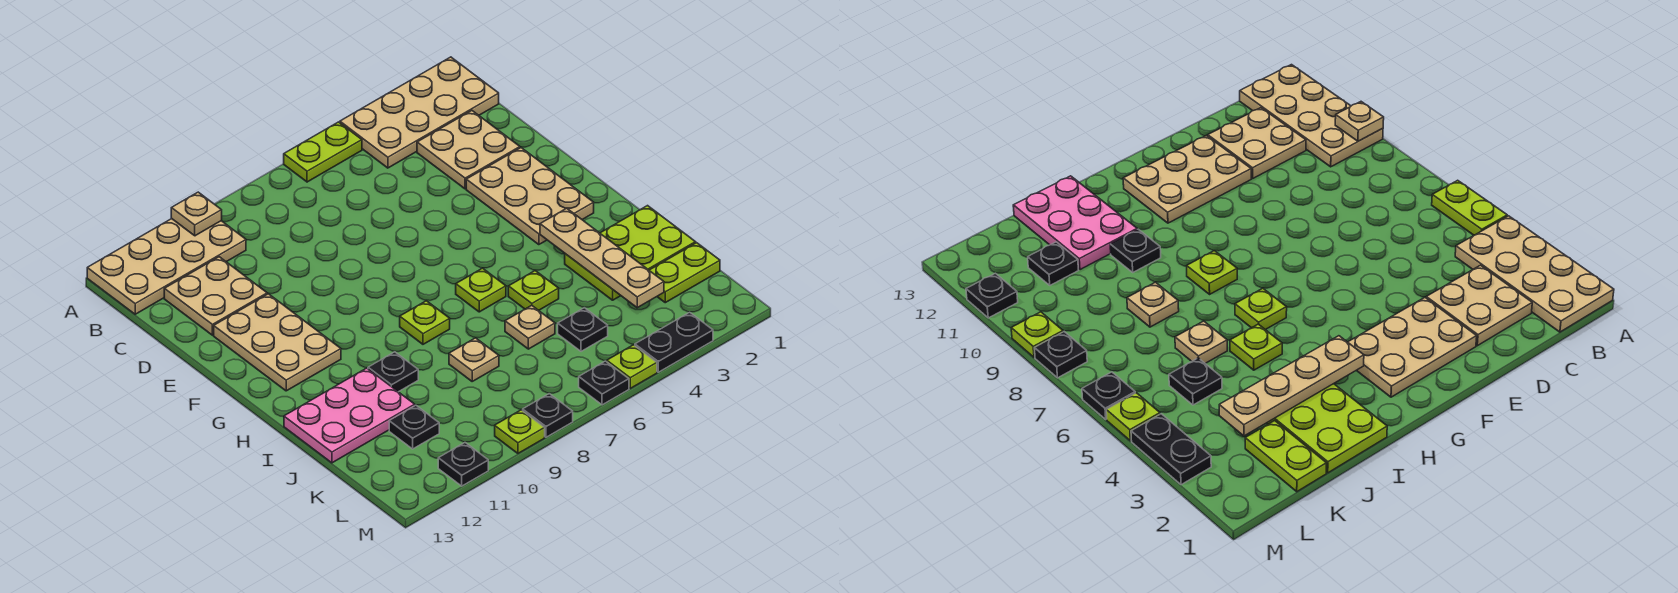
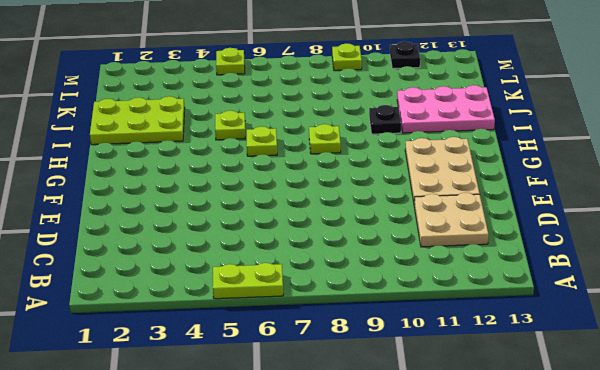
none -> tan 2x4 plate [340,57,499,168]
none -> tan 2x4 plate [87,219,246,314]
none -> tan 2x2 plate [417,111,520,189]

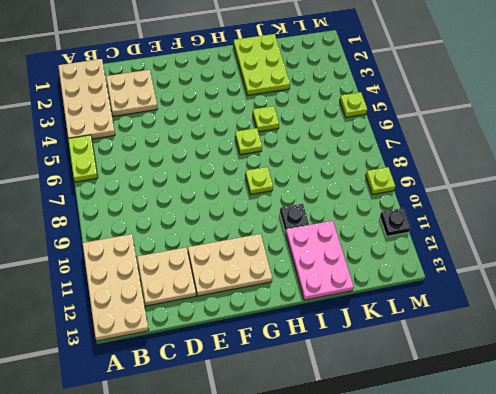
none -> tan 2x3 plate [466,148,594,245]
none -> tan 1x1 plate [505,305,555,349]
none -> tan 1x1 plate [449,338,499,381]

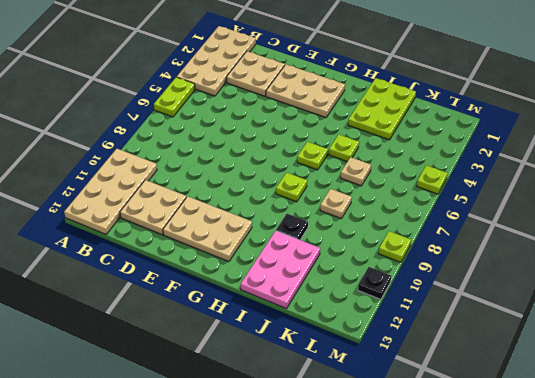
none -> lime 1x2 plate [649,243,720,303]
none -> black 1x1 plate [558,308,608,351]
none -> black 1x1 plate [389,405,439,449]

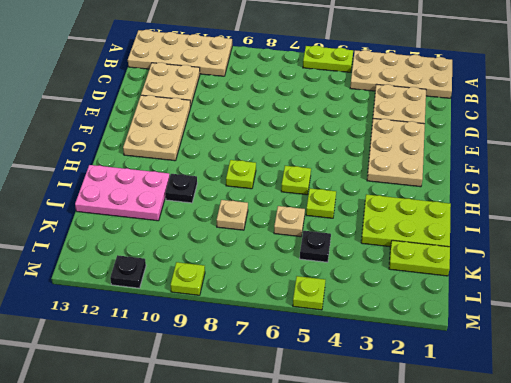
none -> black 1x1 plate [389,405,439,449]
none -> black 1x2 plate [635,312,713,372]
none -> black 1x1 plate [579,361,629,405]

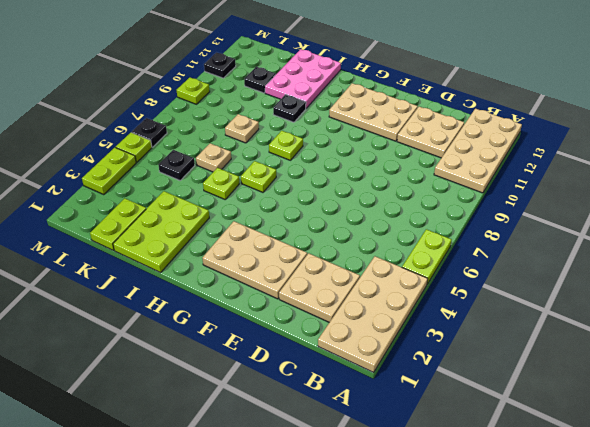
lime 1x2 plate [82,147,136,195] -> black 1x2 plate [635,312,713,372]
none -> black 1x1 plate [523,394,573,437]
none -> tan 1x1 plate [171,192,222,236]
none -> tan 1x4 plate [540,208,664,308]

